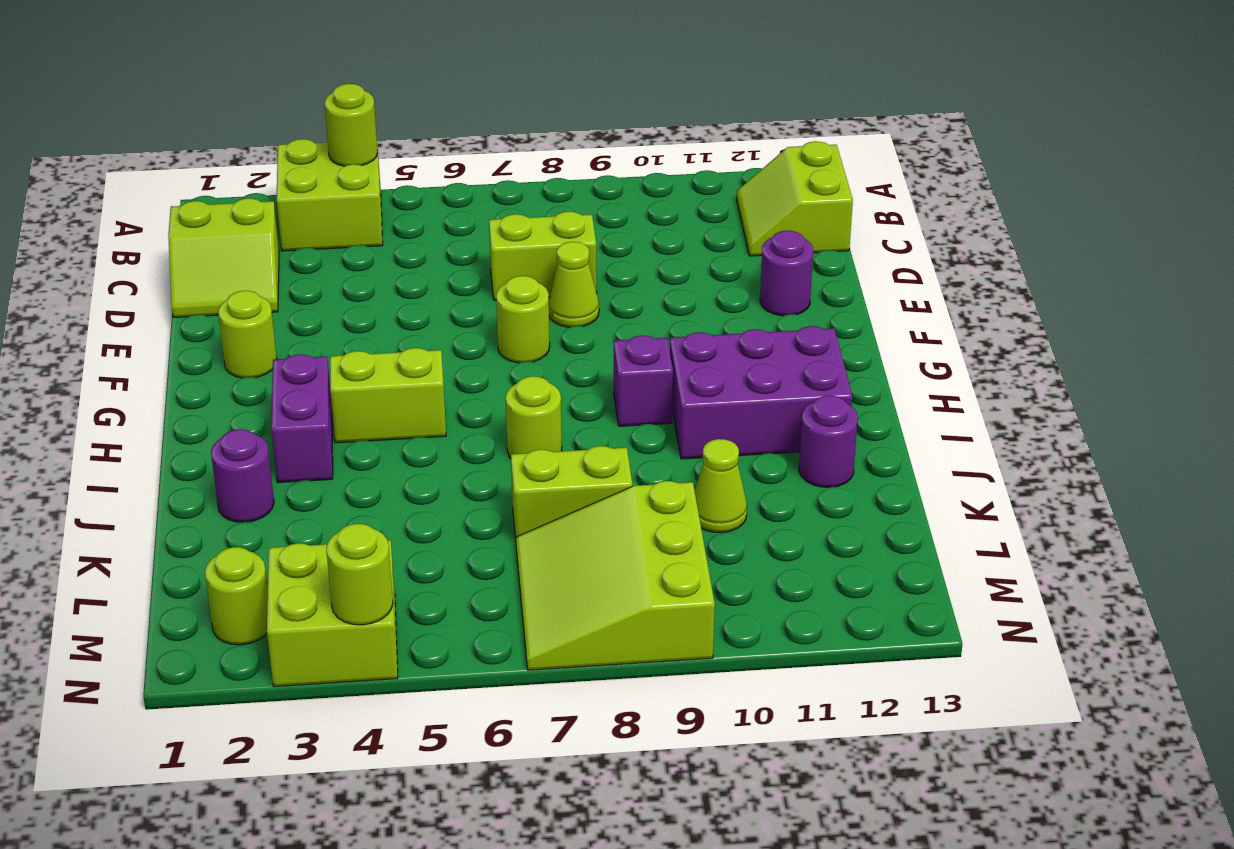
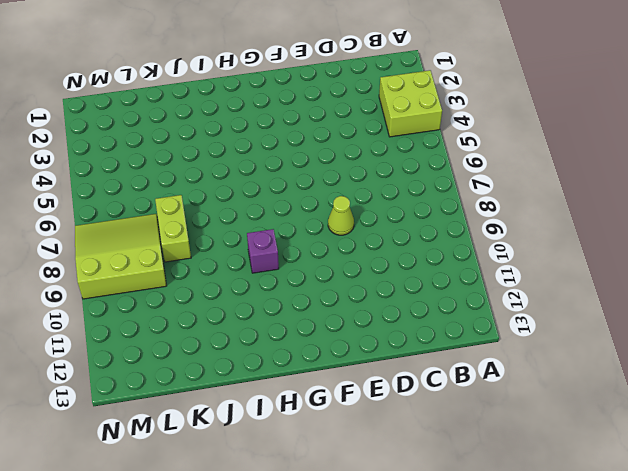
none -> lime 2x2 slope [736,141,853,256]
none -> lime 2x2 slope [168,198,279,318]
none -> lime 1x2 brick [489,212,597,300]

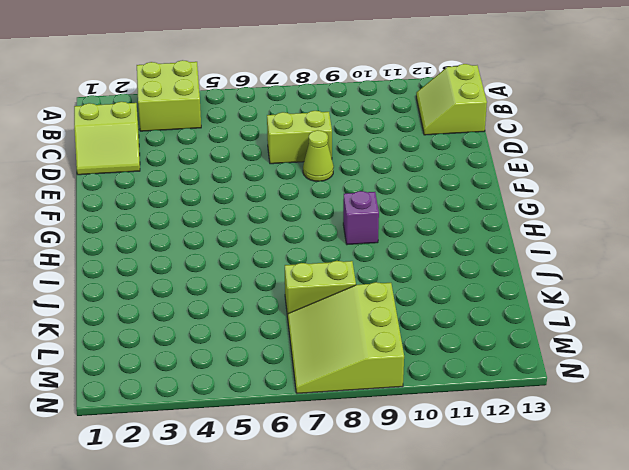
none -> purple 1x1 round brick [760,231,813,316]
none -> lime 1x1 round brick [218,291,277,378]
none -> lime 1x1 round brick [496,276,550,363]

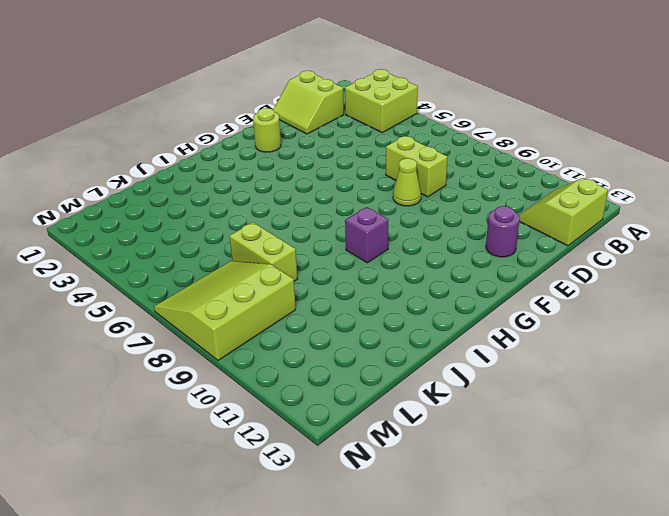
none -> lime 1x1 round brick [496,276,550,363]
none -> purple 1x2 brick [271,354,333,482]
none -> lime 1x2 brick [330,348,446,443]

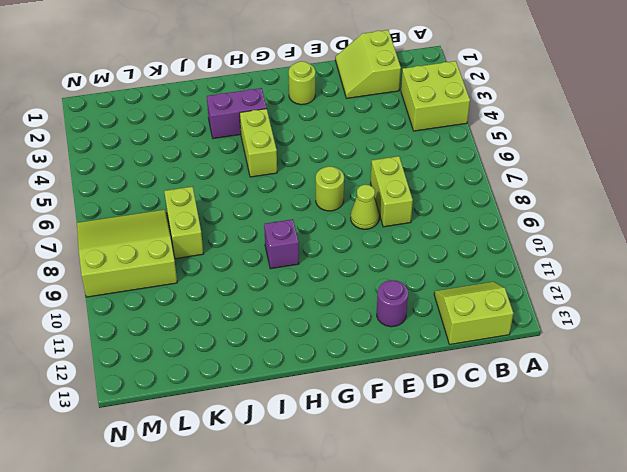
none -> purple 2x3 brick [670,326,852,459]
none -> lime 1x1 round brick [506,376,562,458]
none -> purple 1x1 round brick [211,429,274,522]

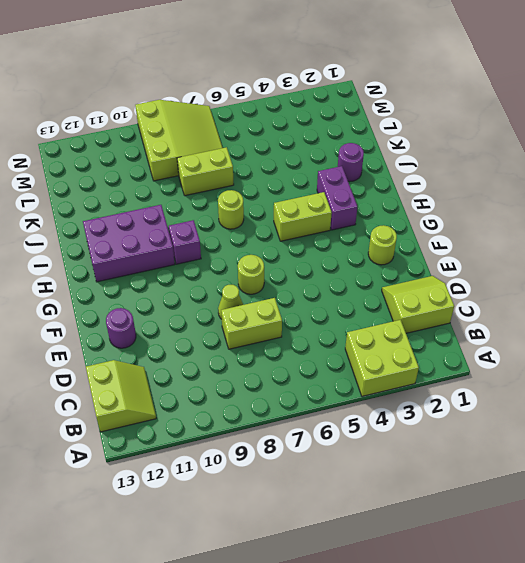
none -> purple 1x1 round brick [799,396,858,487]
none -> lime 1x1 cone [695,439,747,533]
none -> lime 1x1 round brick [205,547,268,645]

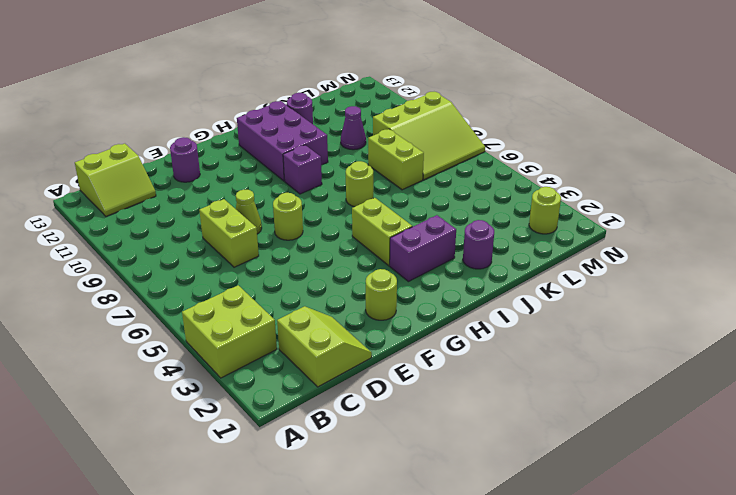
purple 1x1 cone [341,106,366,150] -> lime 1x1 cone [695,439,747,533]
none -> lime 2x2 brick [267,540,398,687]
none -> lime 1x1 round brick [324,84,378,166]
none -> lime 1x1 round brick [326,524,393,625]

